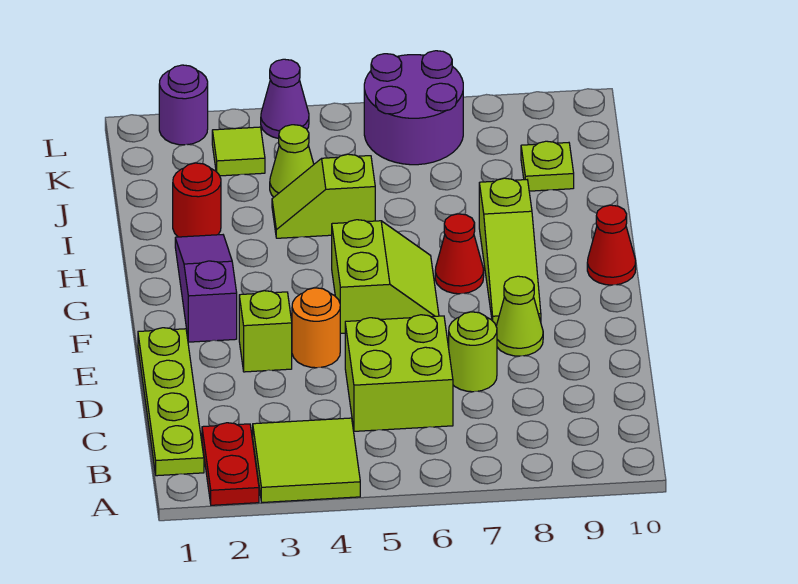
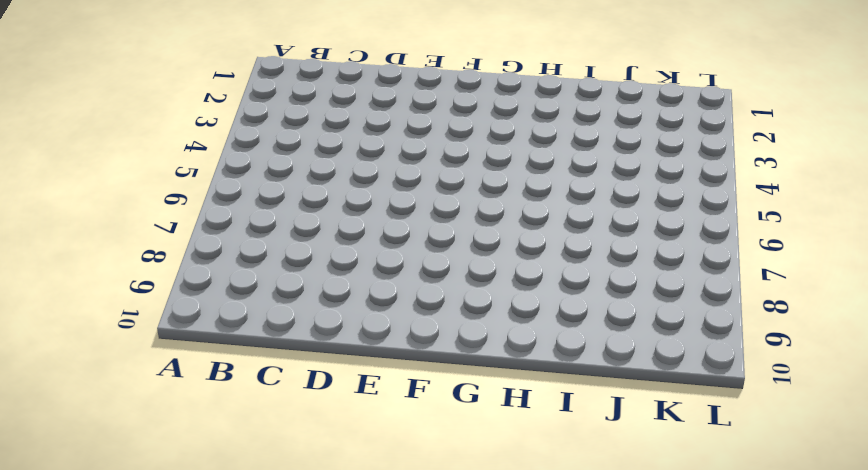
none -> red 1x2 plate [202,423,259,505]
none -> lime 2x2 tile [253,418,360,502]
none -> lime 1x4 plate [138,328,204,476]

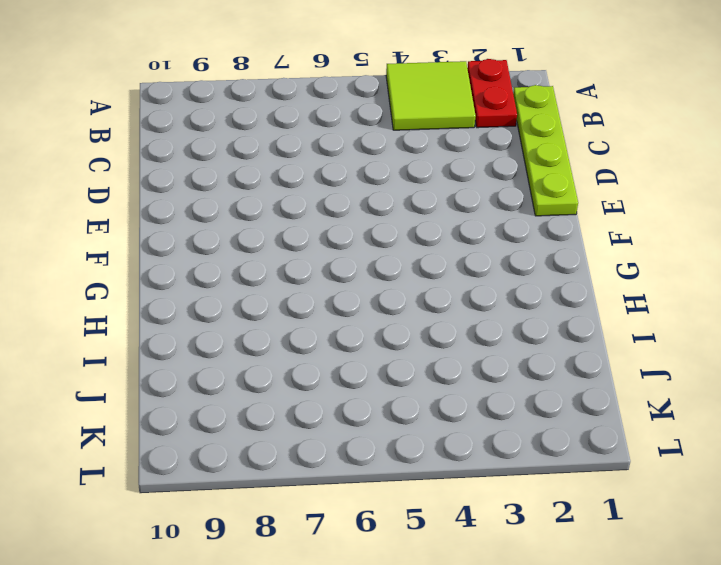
none -> lime 2x2 brick [345,315,453,431]
none -> lime 1x1 round brick [449,312,497,392]
none -> lime 1x1 brick [239,291,292,372]

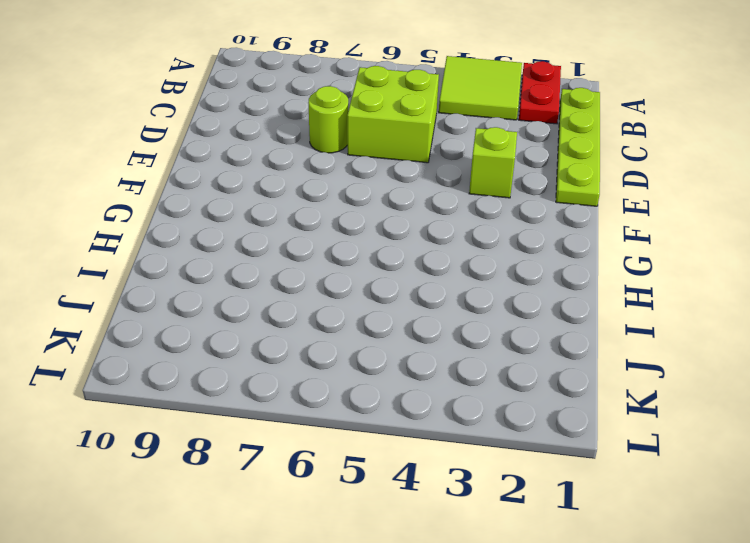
none -> orange 1x1 round brick [292,288,340,368]
none -> lime 1x1 cone [496,276,543,356]
none -> purple 1x3 slope [175,235,237,342]

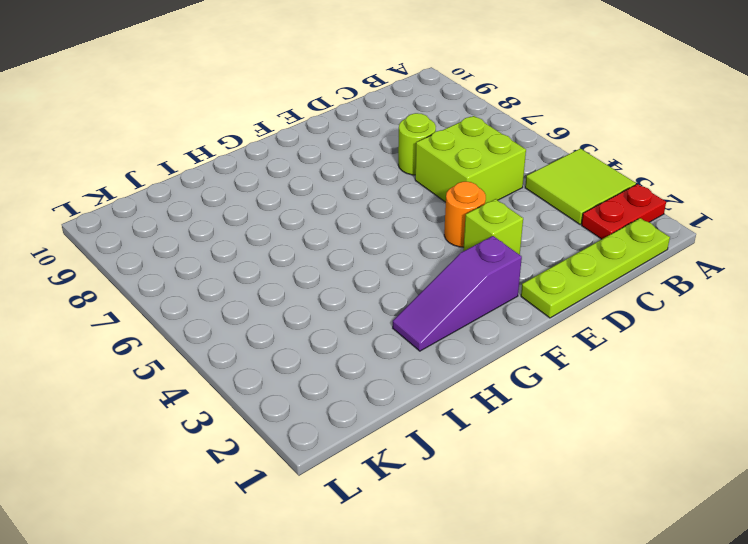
none -> lime 1x1 cone [496,276,543,356]
none -> lime 2x2 slope [332,220,439,334]
none -> lime 1x3 slope [479,178,541,325]

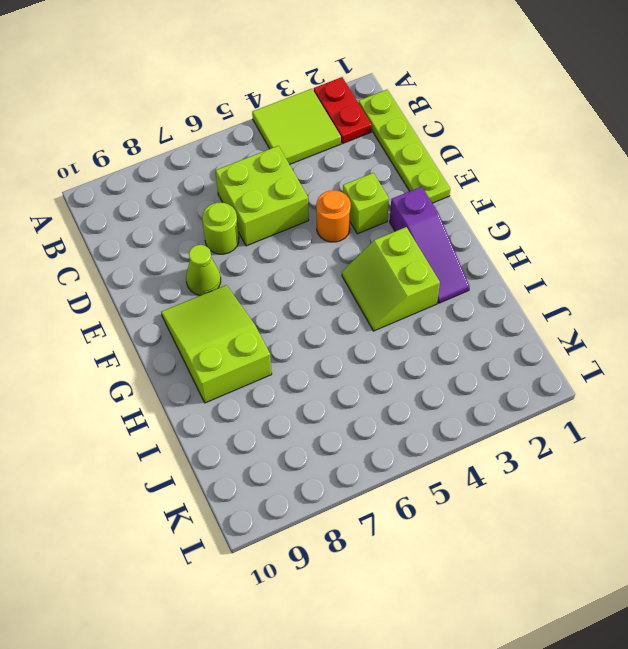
lime 2x3 slope [161,285,272,403] -> lime 1x3 slope [479,178,541,325]
lime 2x2 slope [342,227,440,331] -> lime 2x2 slope moved to [332,220,439,334]
none -> red 1x1 cone [435,214,484,294]
none -> red 1x1 cone [587,205,636,285]
none -> red 1x1 round brick [173,163,221,237]

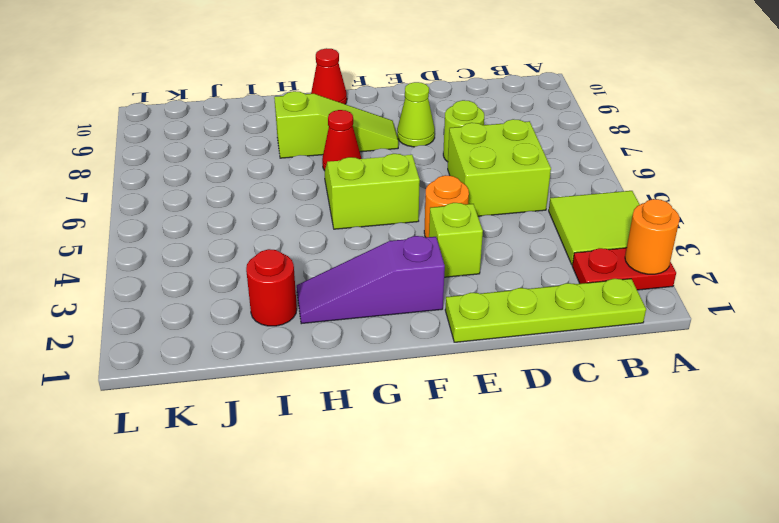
orange 1x1 round brick [625,199,680,274] -> none
none -> lime 1x2 slope [272,154,375,238]
none -> lime 1x1 cone [270,125,314,197]
none -> lime 1x1 plate [521,141,574,191]

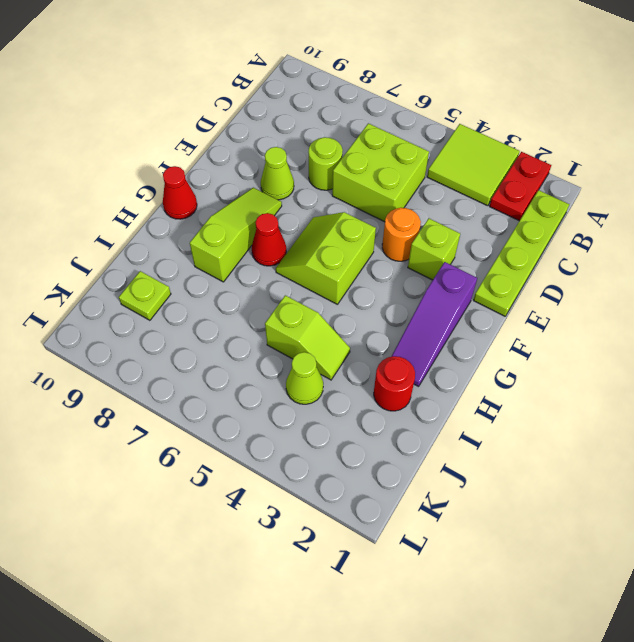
none -> lime 1x1 tile [212,127,265,176]
none -> purple 2x2 round brick [364,51,463,165]
none -> purple 1x1 round brick [159,65,208,145]

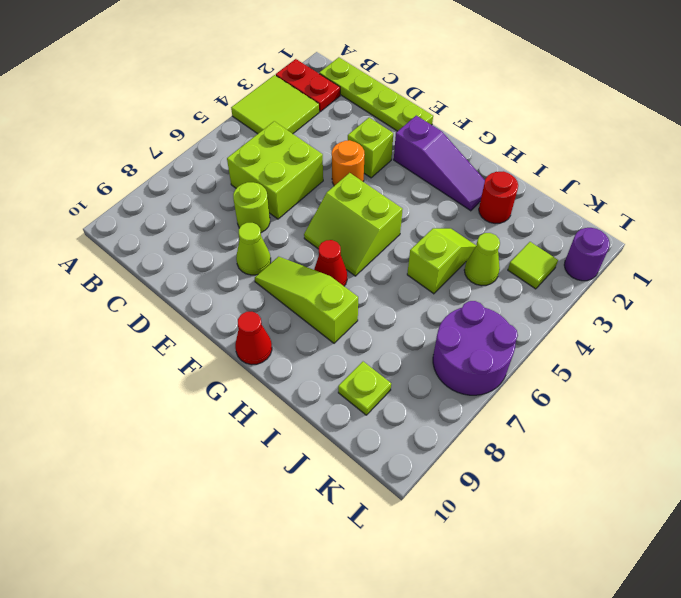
none -> purple 1x1 cone [261,59,309,139]

